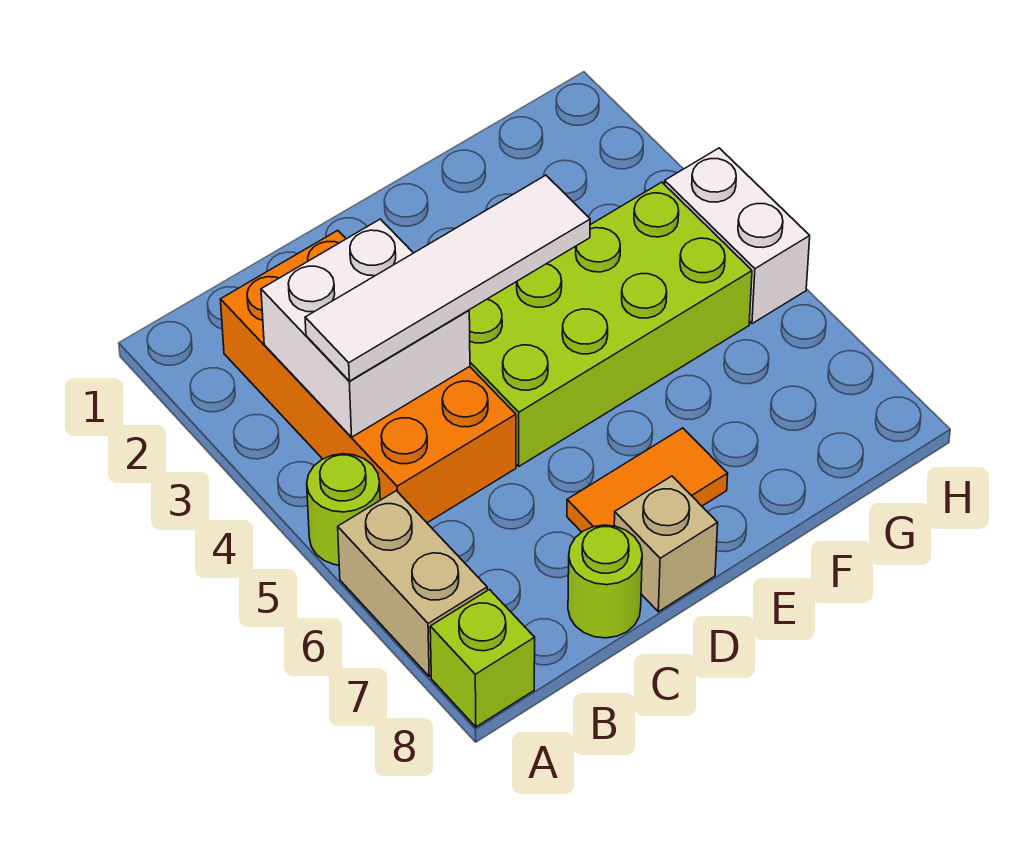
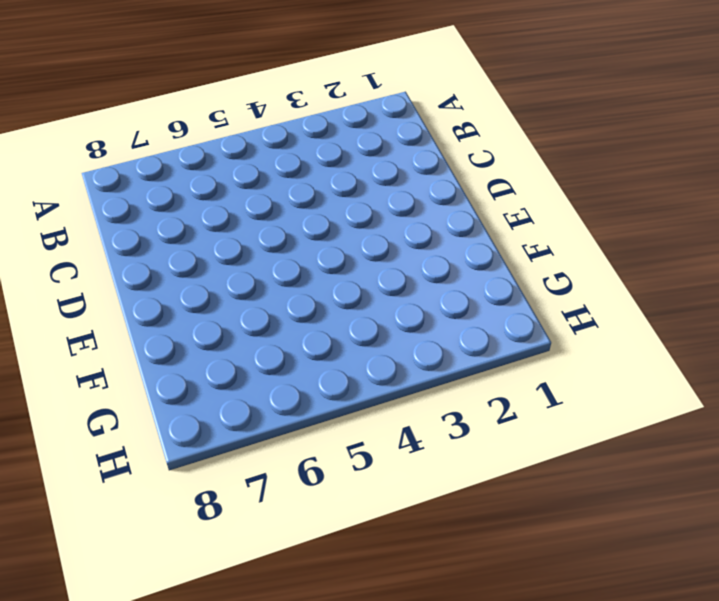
none -> lime 1x1 round brick [307,454,380,565]
none -> tan 1x2 brick [338,491,487,676]

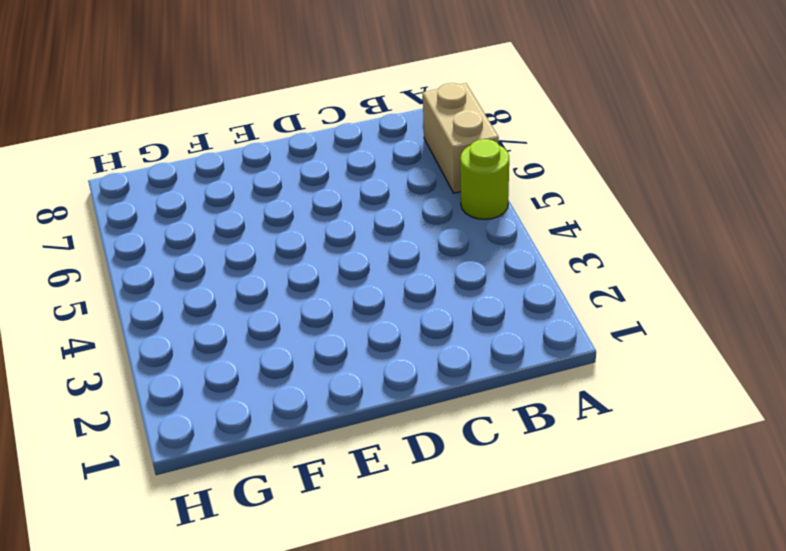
none -> lime 1x1 brick [430,590,535,727]
none -> orange 2x4 brick [220,230,516,523]

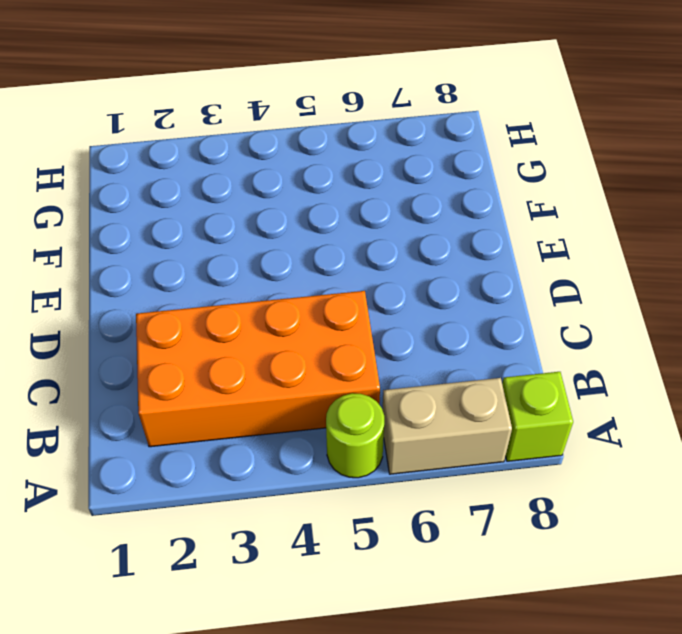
none -> lime 1x1 round brick [568,525,642,638]
none -> lime 2x4 brick [469,182,752,466]

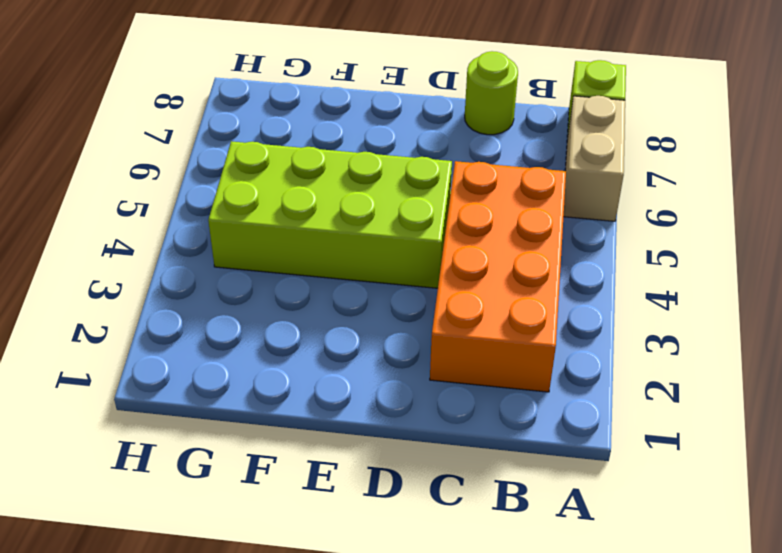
none -> lime 1x1 round brick [307,454,380,565]
none -> orange 1x2 tile [567,428,728,532]

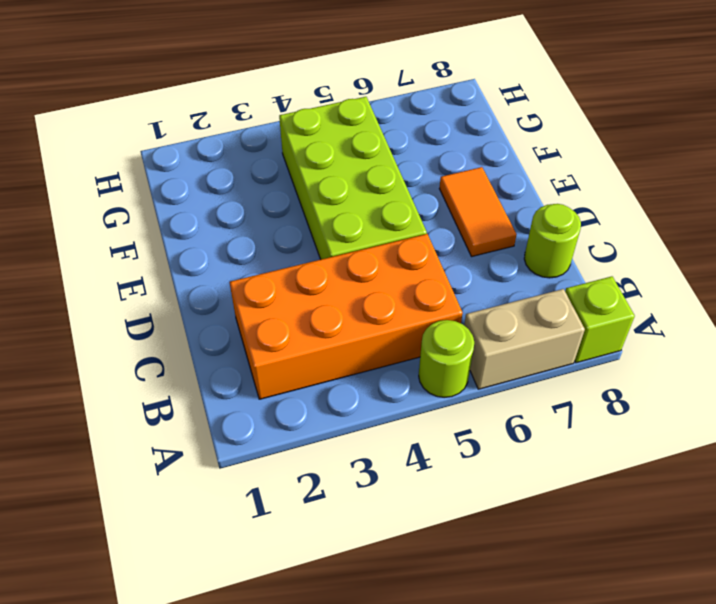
none -> tan 1x1 brick [614,476,718,612]
none -> white 1x2 brick [665,148,810,324]

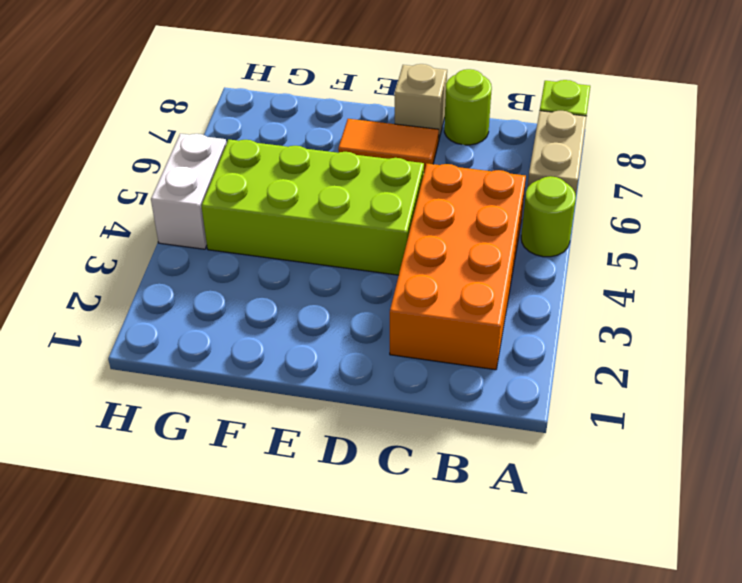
none -> white 2x2 brick [261,219,470,437]
none -> white 1x4 tile [305,175,590,381]

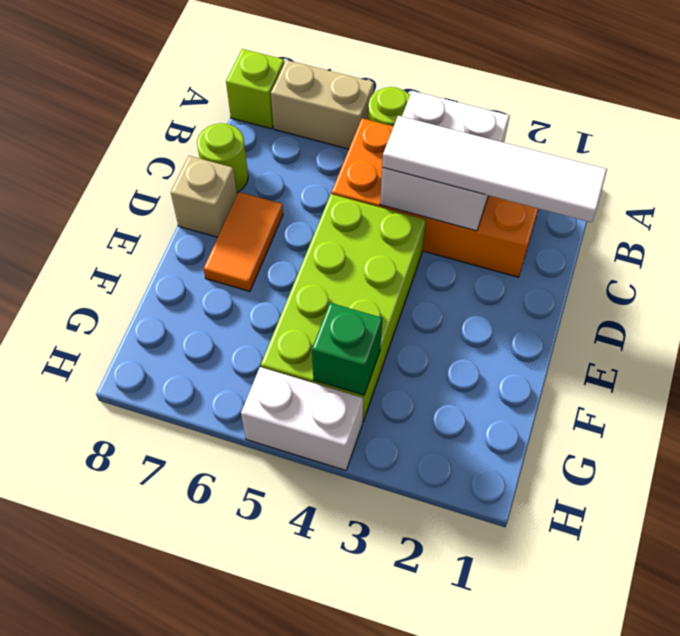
white 1x4 tile [382,116,607,223] -> white 1x4 tile turned to [305,175,590,381]
green 1x1 brick [312,303,383,395] -> none

